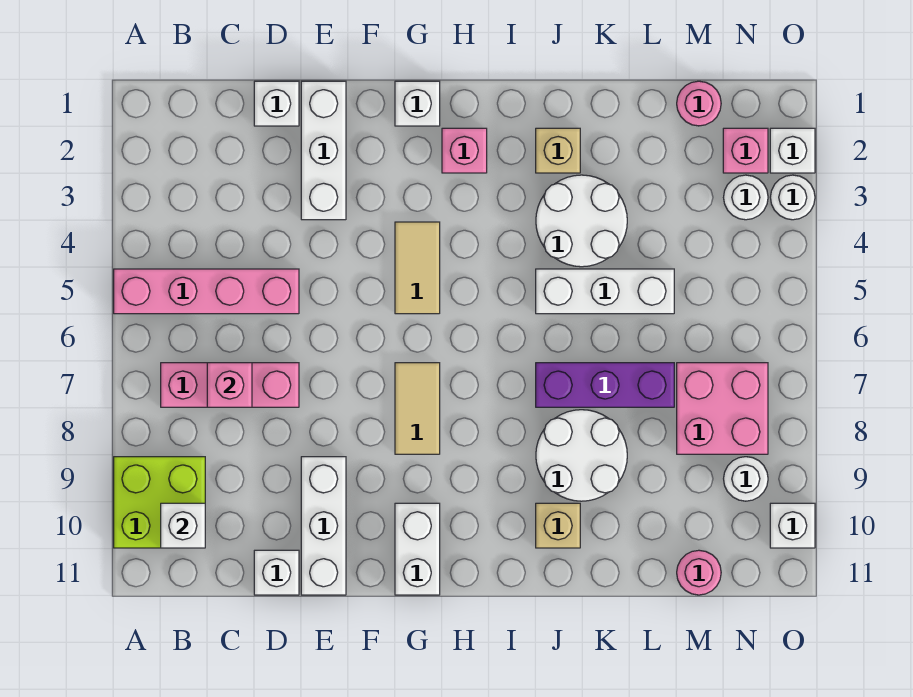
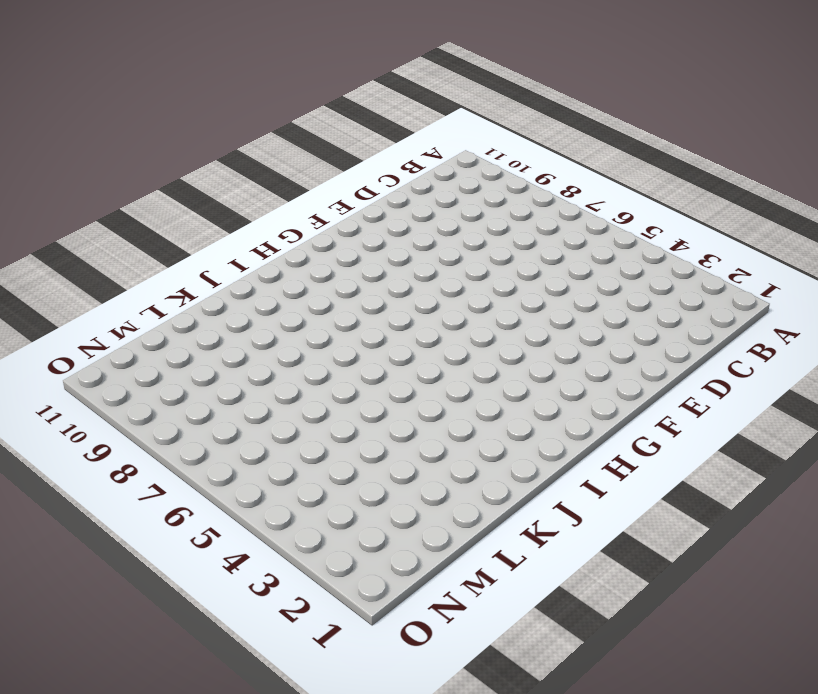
none -> pink 1x4 brick [114,269,299,314]
none -> lime 2x2 brick [114,457,205,548]
none -> pink 1x3 brick [161,363,299,407]

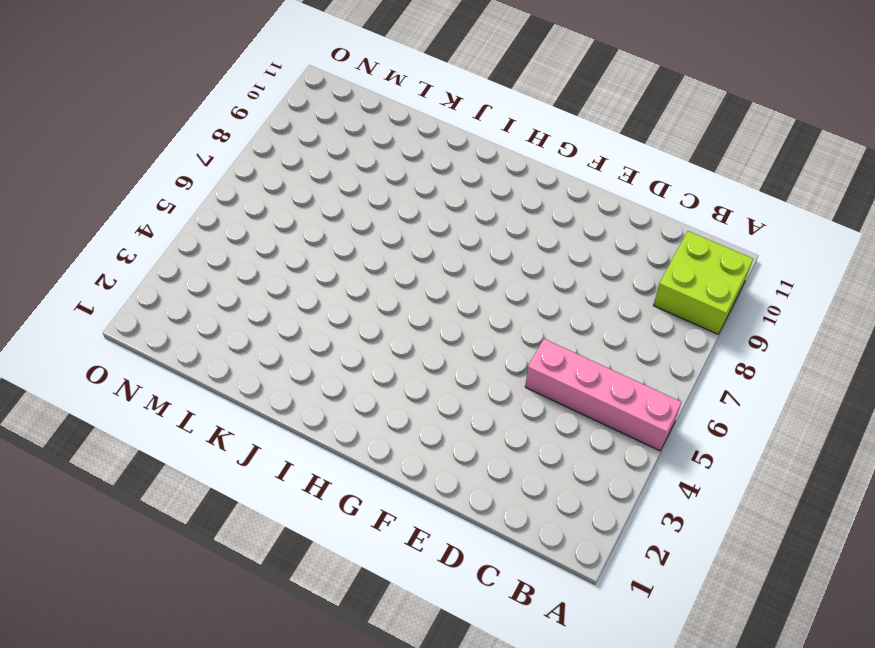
none -> pink 1x3 brick [161,363,299,407]
none -> white 1x1 brick [254,81,299,126]
none -> white 1x1 brick [254,550,299,595]

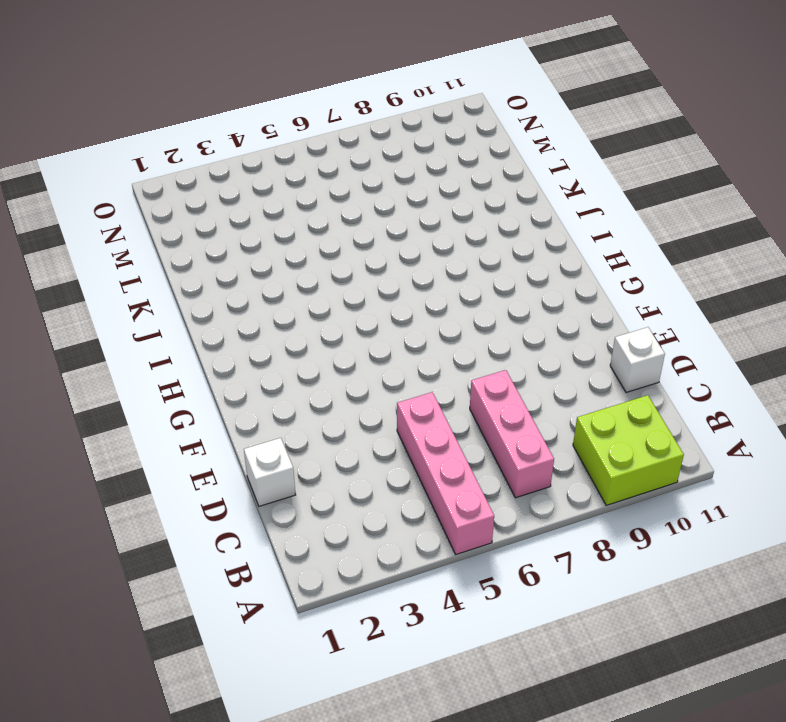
none -> white 1x3 brick [301,81,346,220]
none -> white 1x3 brick [301,457,346,595]
none -> white 1x1 brick [395,81,440,126]

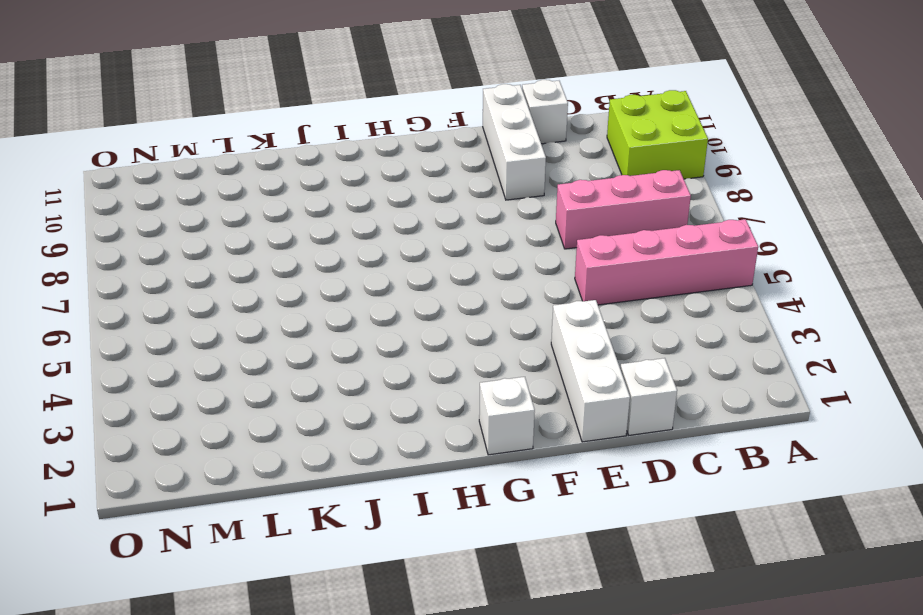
none -> tan 1x2 tile [395,222,440,314]
none -> tan 1x2 tile [395,363,440,454]
none -> white 1x2 brick [395,503,440,595]

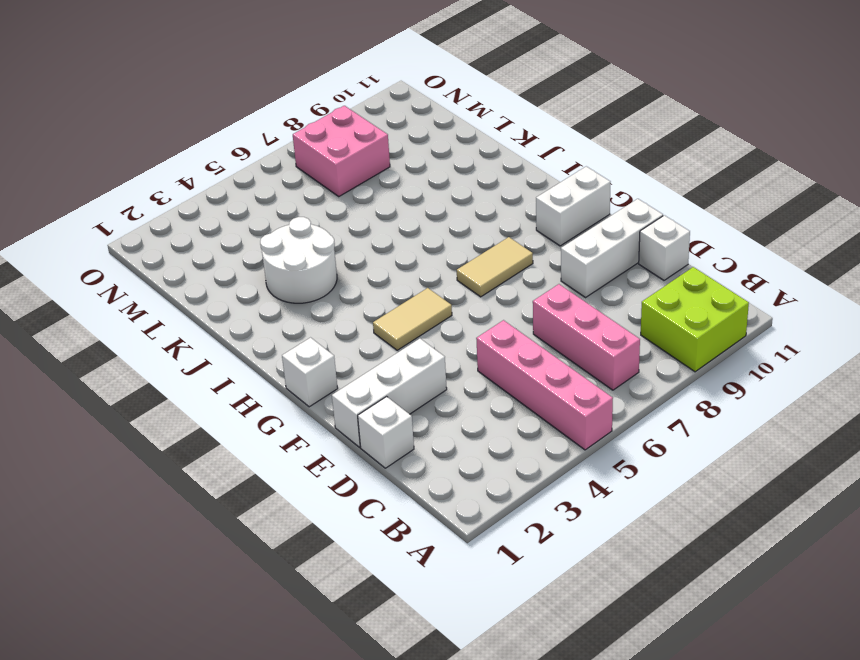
none -> pink 1x1 brick [442,128,487,173]
none -> tan 1x1 brick [536,128,580,173]
none -> white 1x3 brick [536,269,674,314]

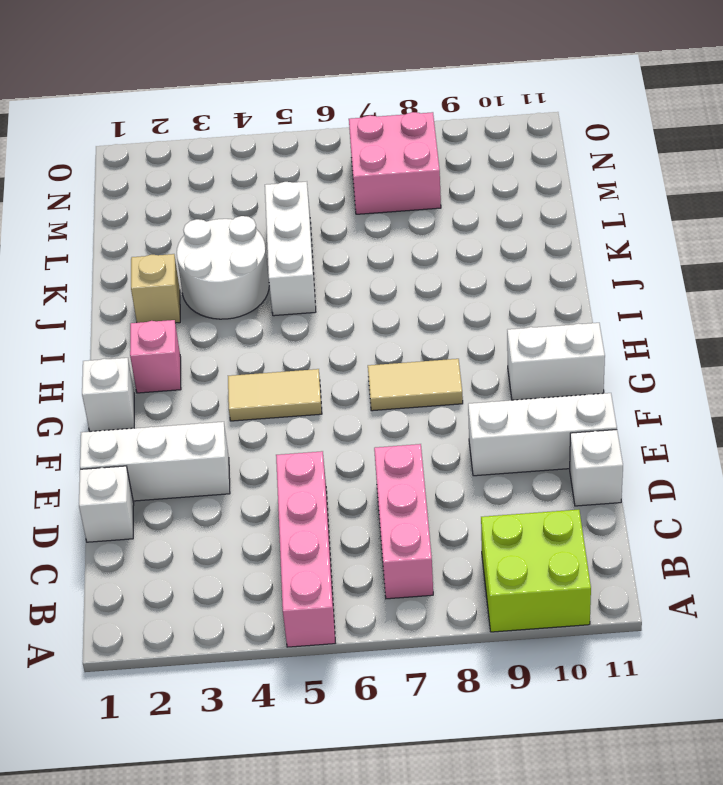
none -> purple 1x3 brick [536,363,674,407]
none -> white 2x2 round brick [536,410,627,501]
none -> tan 1x1 brick [536,503,580,548]

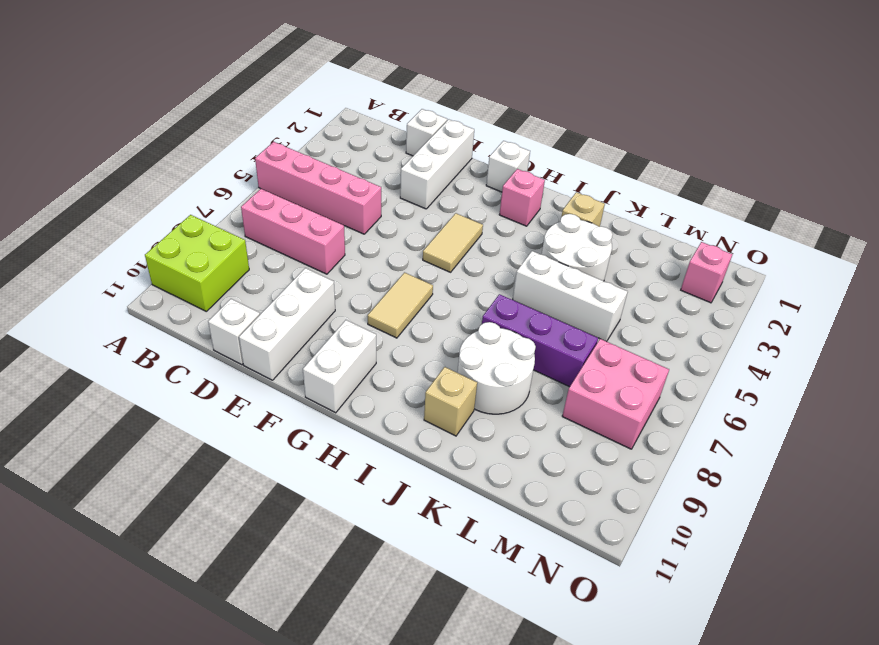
none -> pink 1x1 round brick [677,81,721,126]
none -> pink 1x1 round brick [677,550,721,595]
none -> white 1x1 round brick [724,175,768,220]

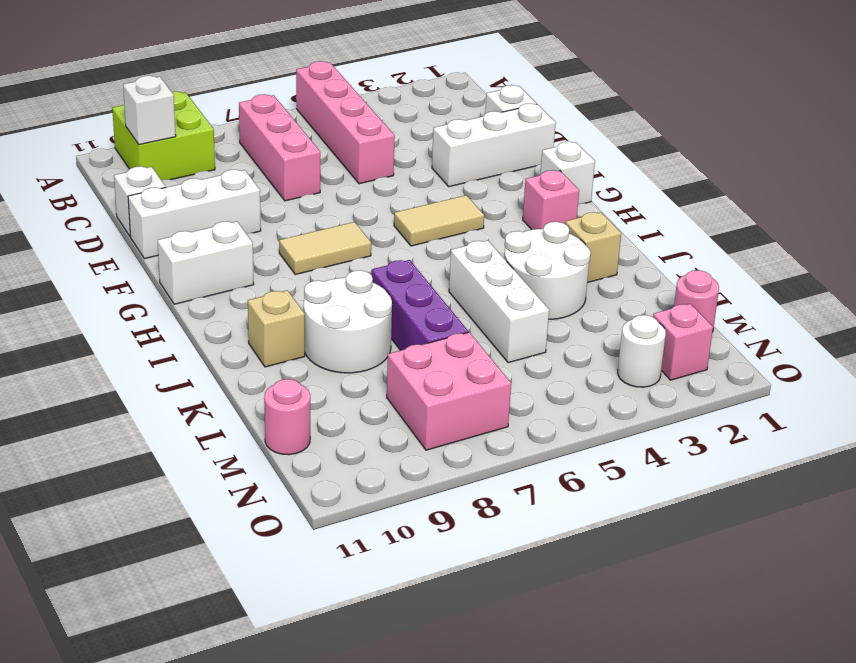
none -> white 1x1 round brick [724,457,768,501]
none -> white 1x1 brick [770,128,815,173]
none -> white 1x1 round brick [770,175,815,220]

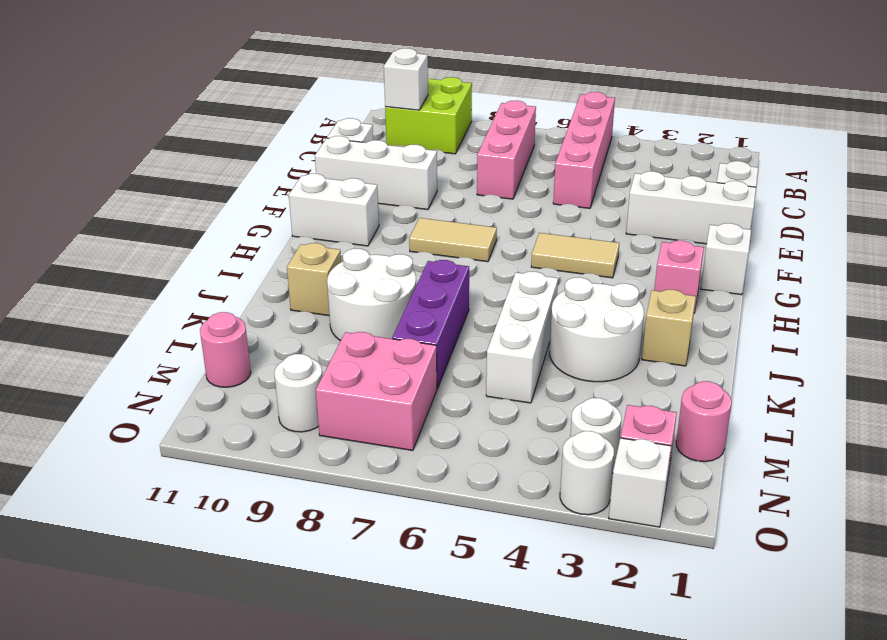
none -> white 1x1 brick [770,503,815,548]
none -> pink 1x1 brick [207,363,252,407]

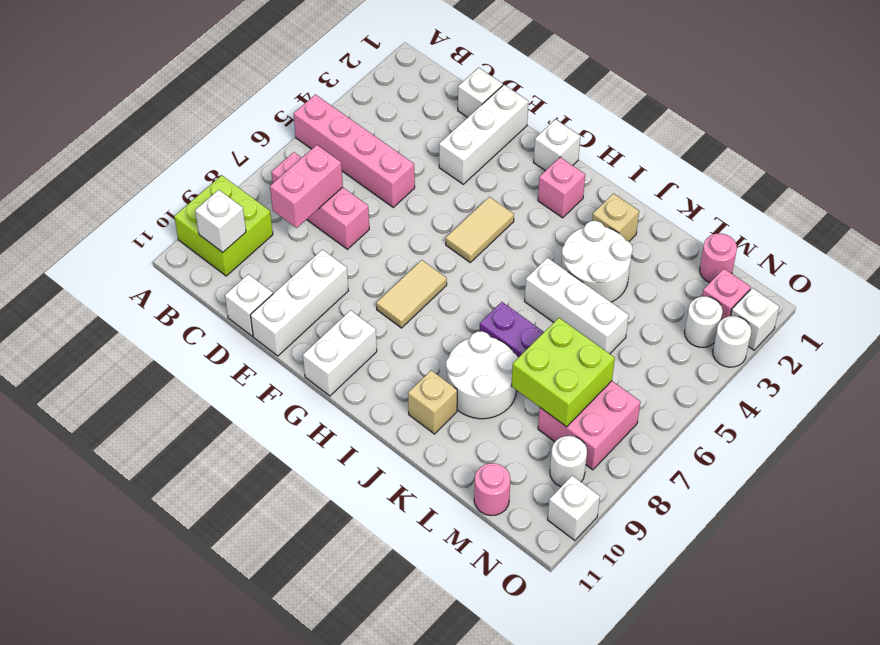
pink 1x2 brick [270,145,343,228] -> pink 1x1 brick [207,363,252,407]
lime 2x2 brick [512,318,615,427] -> none

